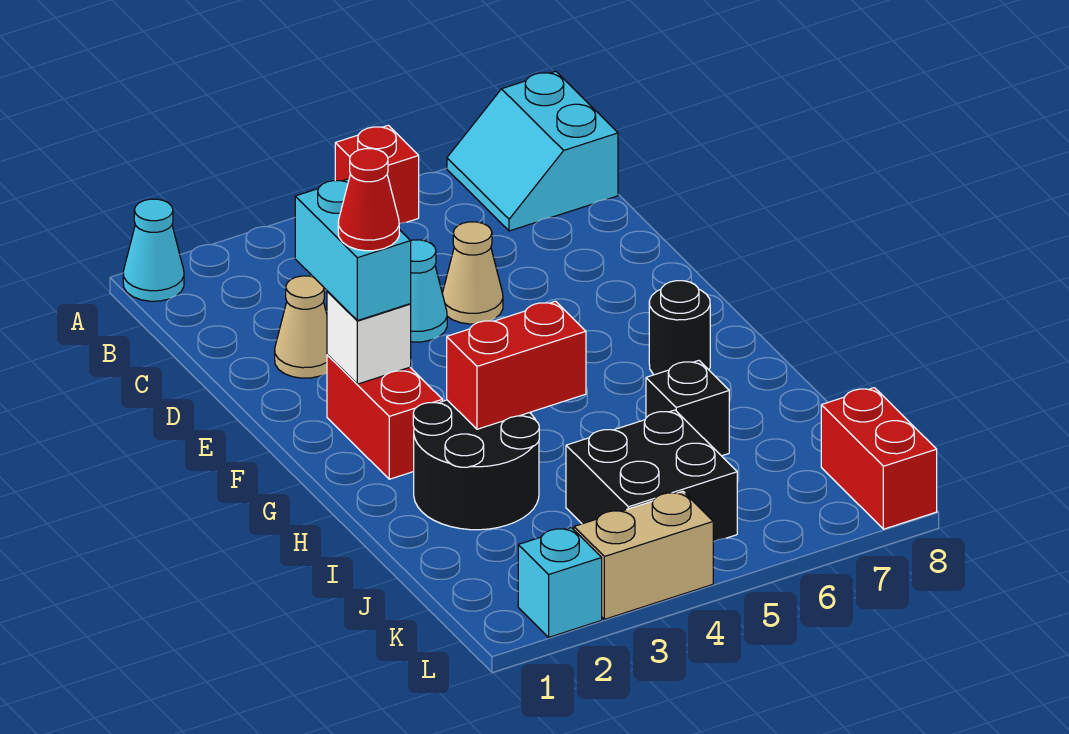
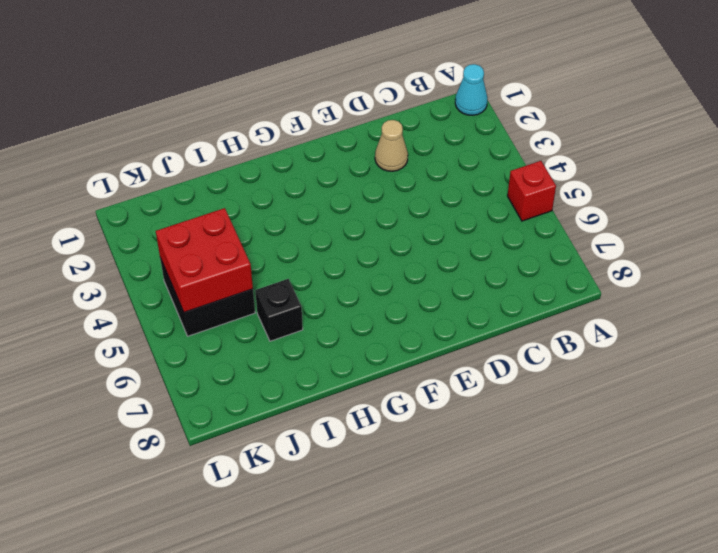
red 2x2 brick [156,208,253,312] -> none
none -> cyan 2x2 slope [447,71,618,231]
none -> cyan 1x1 cone [411,240,447,342]
none -> tan 1x1 cone [442,222,503,324]

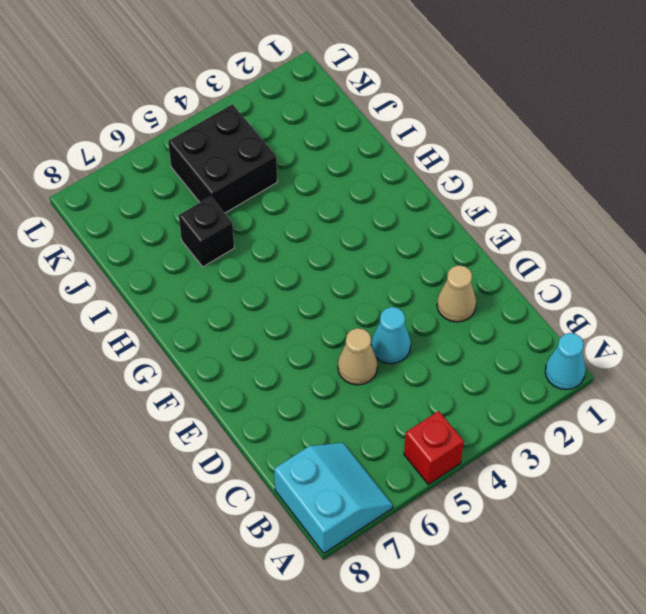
none -> red 1x2 brick [327,355,442,479]
none -> black 1x1 round brick [649,281,710,375]
none -> black 2x2 round brick [413,400,539,530]

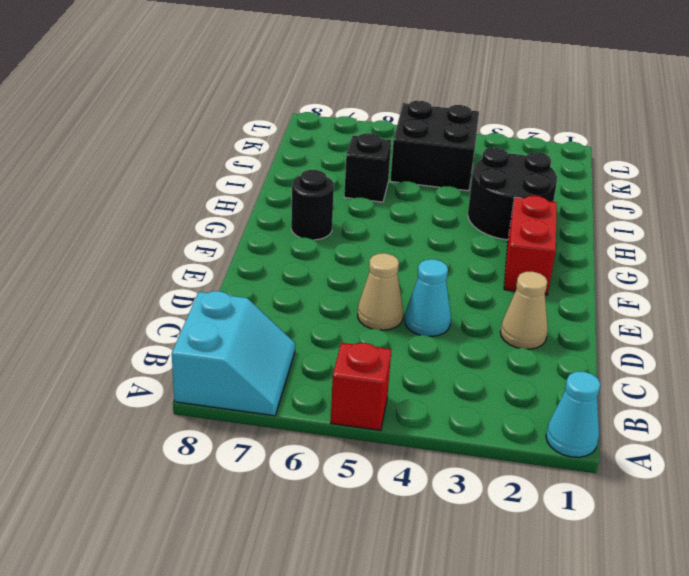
none -> red 1x2 brick [821,388,937,529]
none -> cyan 1x1 brick [518,528,602,637]
none -> tan 1x2 brick [574,491,713,619]

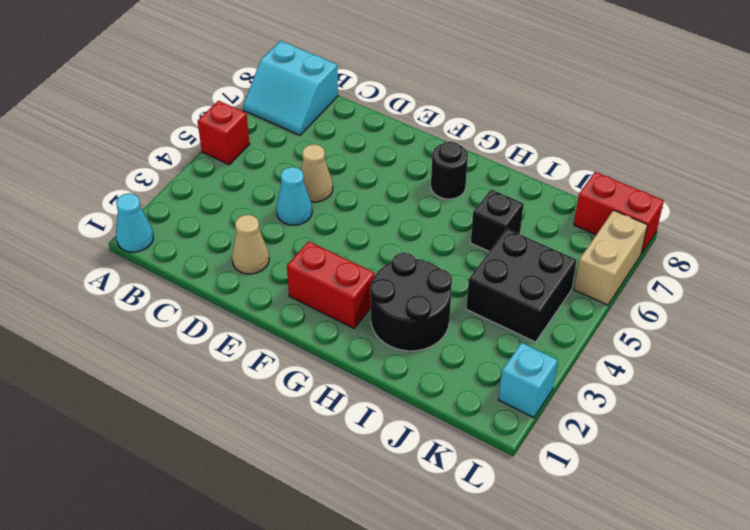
tan 1x2 brick [574,210,648,305] -> tan 1x2 brick moved to [574,491,713,619]
none -> white 1x1 brick [327,291,411,384]
none -> red 1x2 brick [447,301,586,429]
none -> cyan 1x2 brick [295,179,411,321]

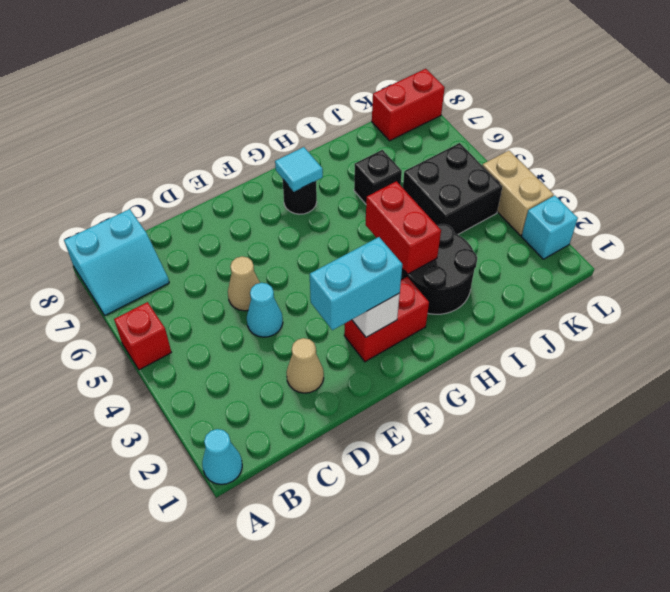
cyan 1x1 tile [275,147,323,192] -> none
none -> red 1x1 cone [338,149,399,251]

